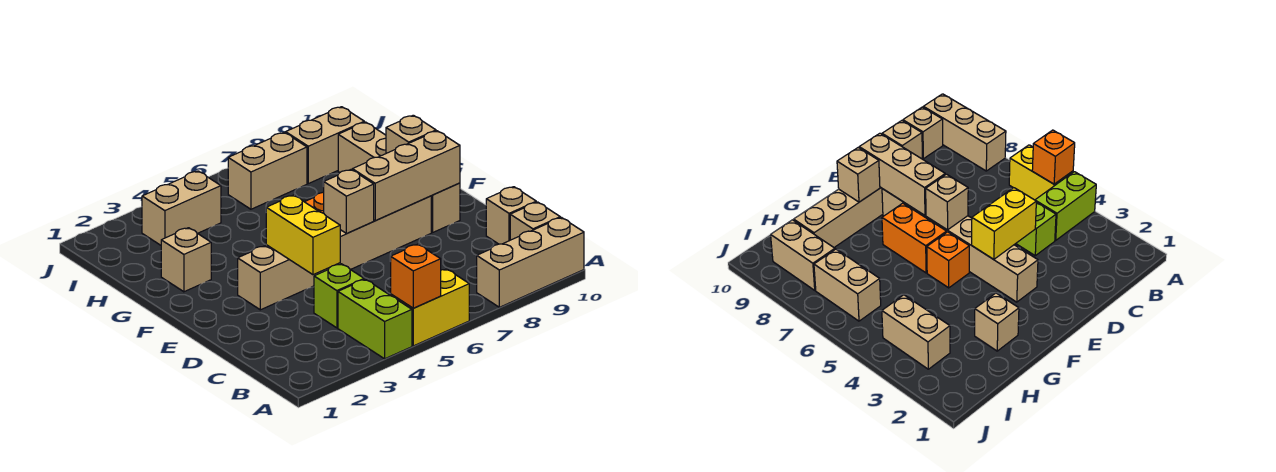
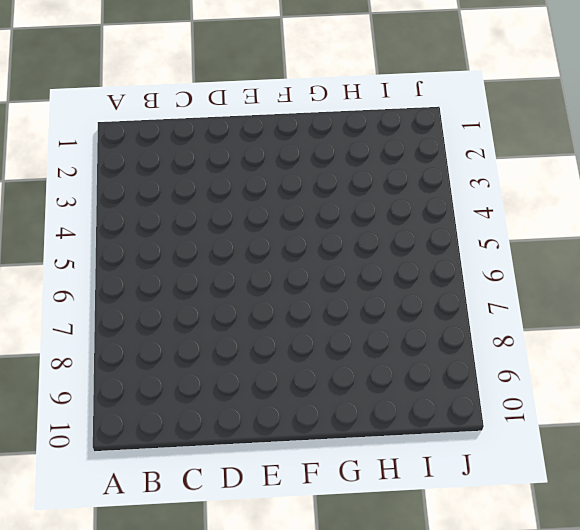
none -> lime 1x2 brick [338,279,412,359]
none -> yellow 1x2 brick [391,269,469,346]
none -> tan 1x3 brick [477,218,584,307]

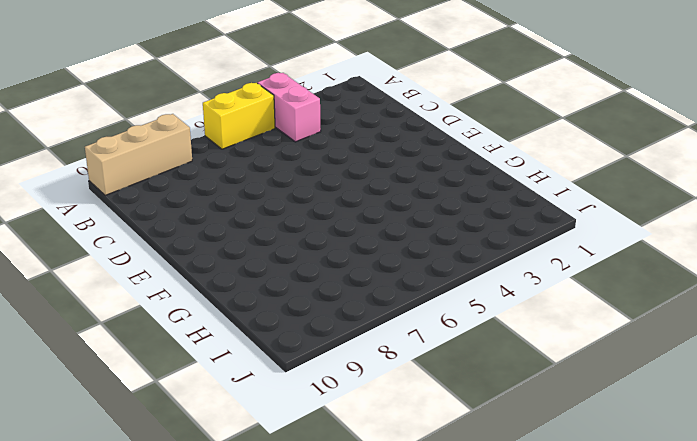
pink 1x2 brick [258,73,321,142] -> lime 1x2 brick [338,279,412,359]
none -> tan 1x1 brick [510,202,560,240]
none -> lime 1x1 brick [314,264,364,328]
none -> tan 1x1 brick [486,187,536,244]

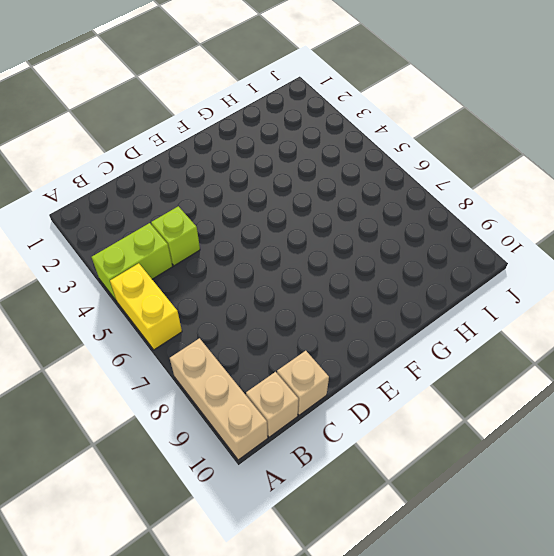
none -> tan 1x6 brick [238,196,431,310]
none -> tan 1x4 brick [338,122,460,232]
none -> orange 1x1 brick [927,232,969,288]

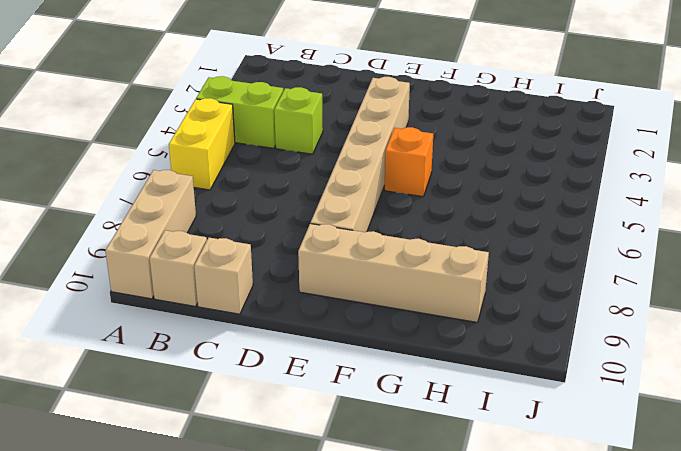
none -> orange 1x2 brick [882,203,947,273]
none -> tan 1x1 brick [161,228,211,292]
none -> tan 1x2 brick [142,171,221,245]

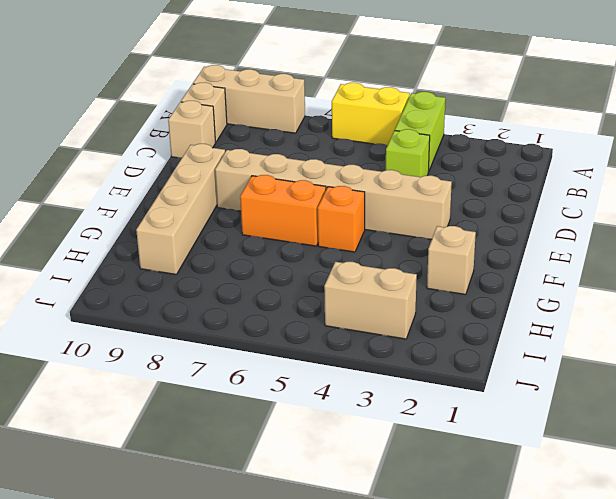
none -> tan 1x2 brick [228,132,307,209]
none -> tan 1x2 brick [286,107,364,184]
none -> orange 1x1 brick [391,244,441,308]

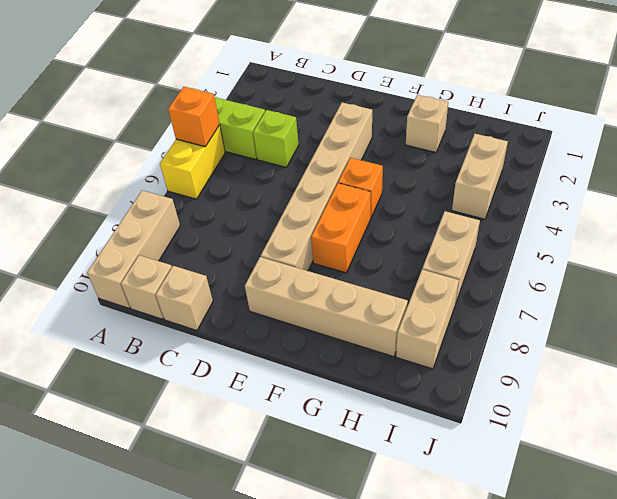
none -> yellow 1x2 brick [266,195,340,275]
none -> tan 1x1 brick [324,170,374,233]
none -> tan 1x3 brick [352,131,460,220]

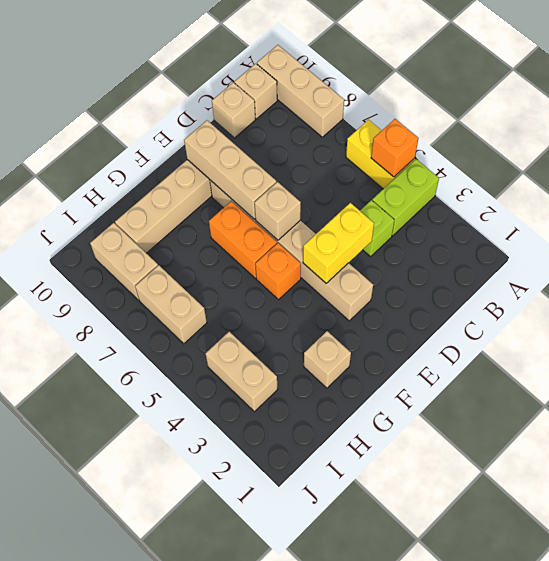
none -> tan 1x1 brick [386,115,436,153]

